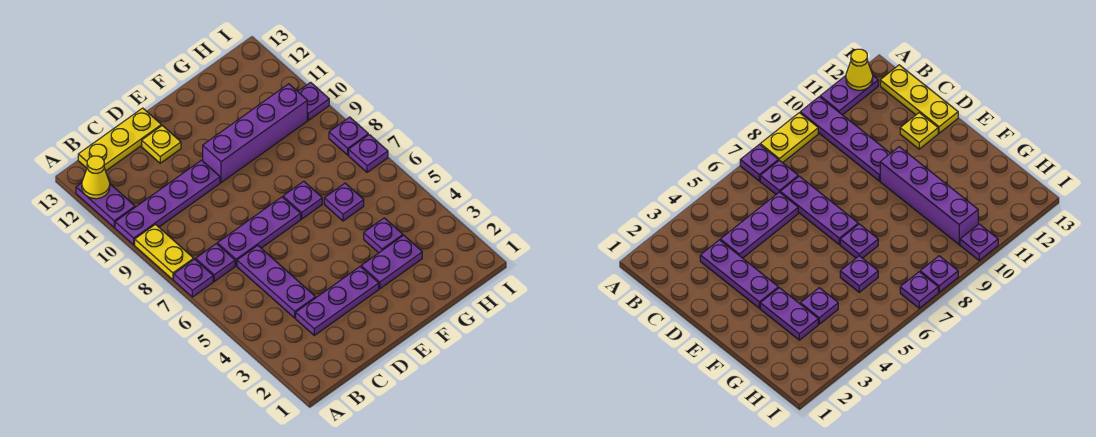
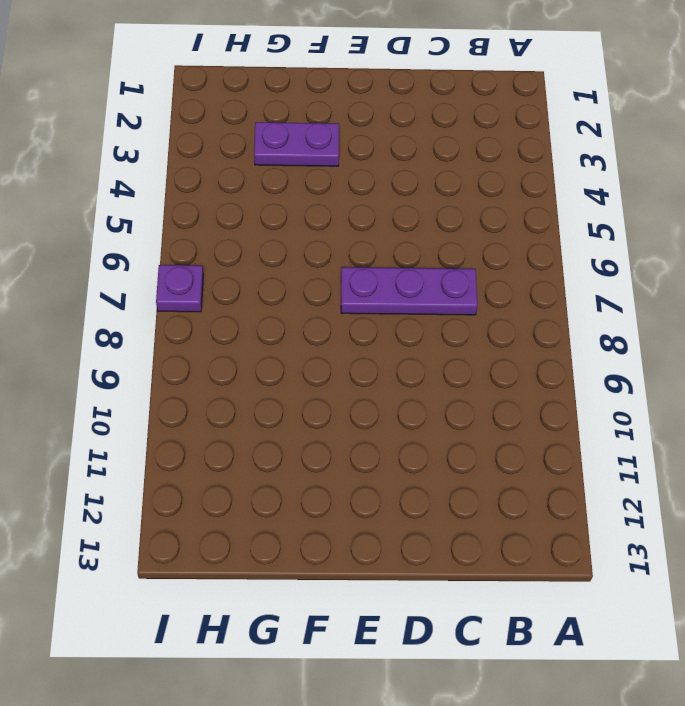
none -> purple 1x1 plate [174,259,213,297]
none -> yellow 1x2 plate [135,225,194,280]
none -> purple 1x4 plate [115,160,220,245]

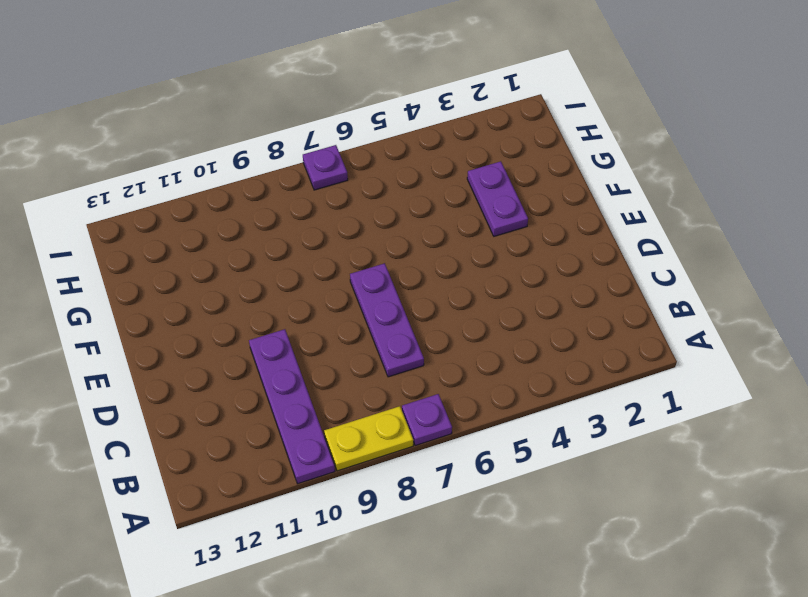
none -> purple 1x2 plate [76,183,135,227]
none -> purple 1x1 plate [196,244,235,281]
none -> yellow 1x3 plate [78,108,161,171]

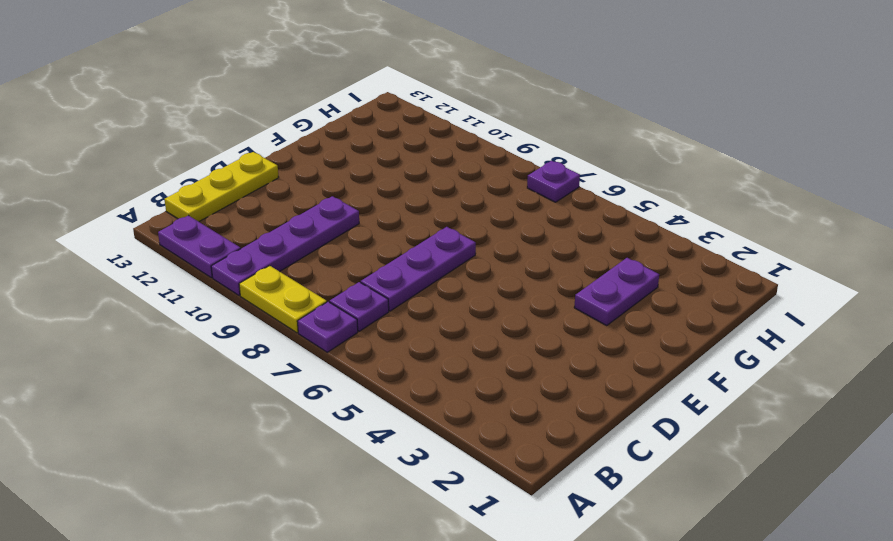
none -> purple 1x3 plate [296,267,379,335]
none -> purple 1x3 plate [237,246,316,318]
none -> yellow 1x1 plate [142,125,181,163]

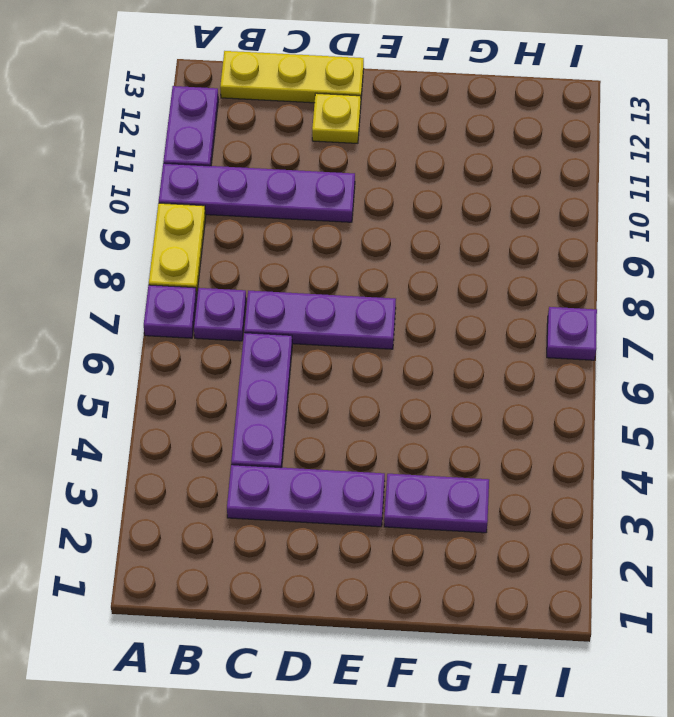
none -> purple 1x4 brick [203,84,307,183]
none -> purple 1x1 plate [283,181,322,219]
none -> purple 1x1 plate [364,218,403,253]

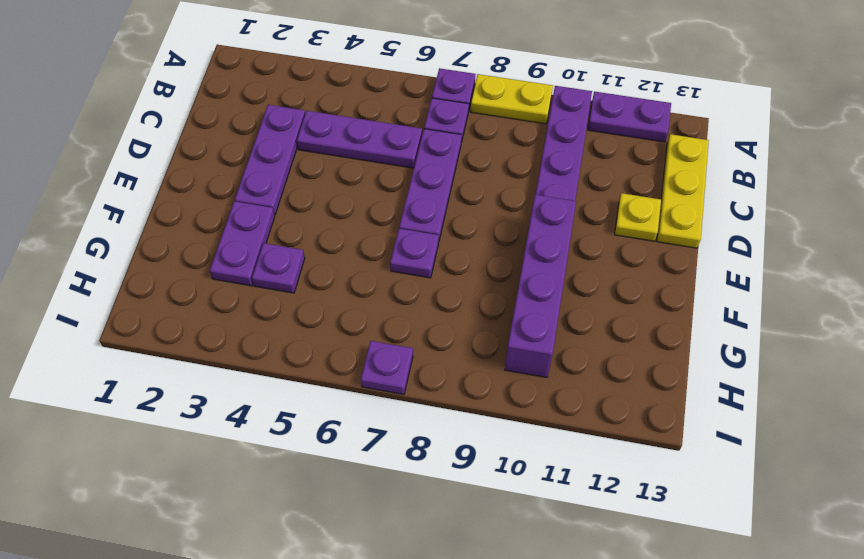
none -> purple 1x1 plate [324,183,364,221]
none -> purple 1x1 plate [329,117,368,155]
none -> purple 1x1 plate [298,82,329,120]

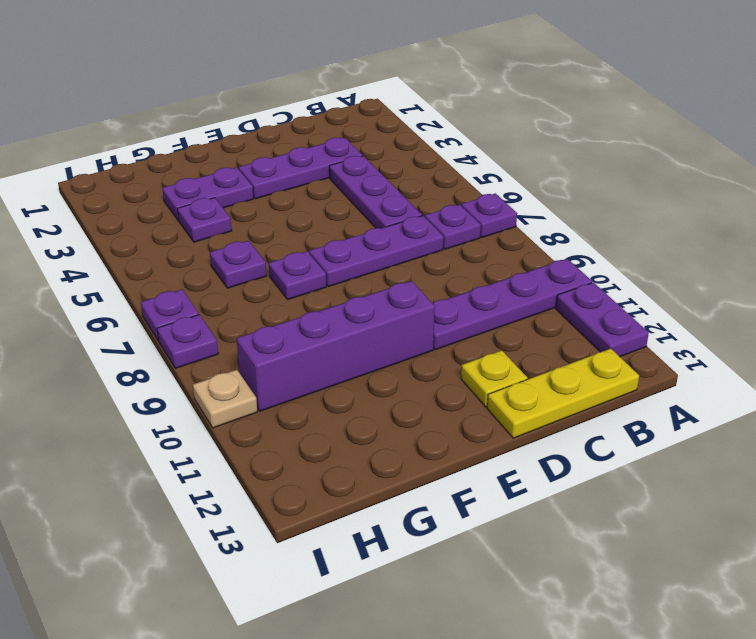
tan 1x1 plate [193,370,257,428] -> purple 1x1 plate [298,82,329,120]
none -> yellow 1x2 plate [135,225,194,280]
none -> yellow 1x1 cone [82,156,110,199]

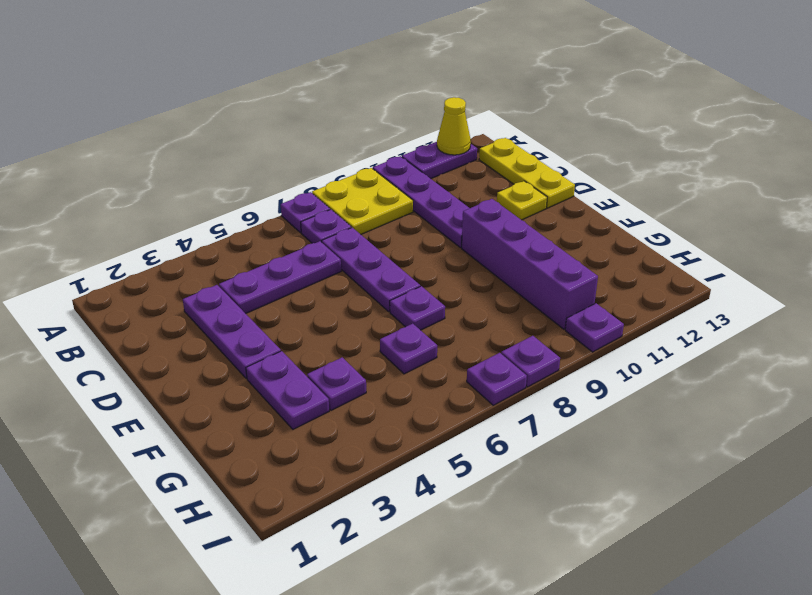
yellow 2x2 plate [312,168,413,234] -> yellow 1x2 plate [135,225,194,280]

